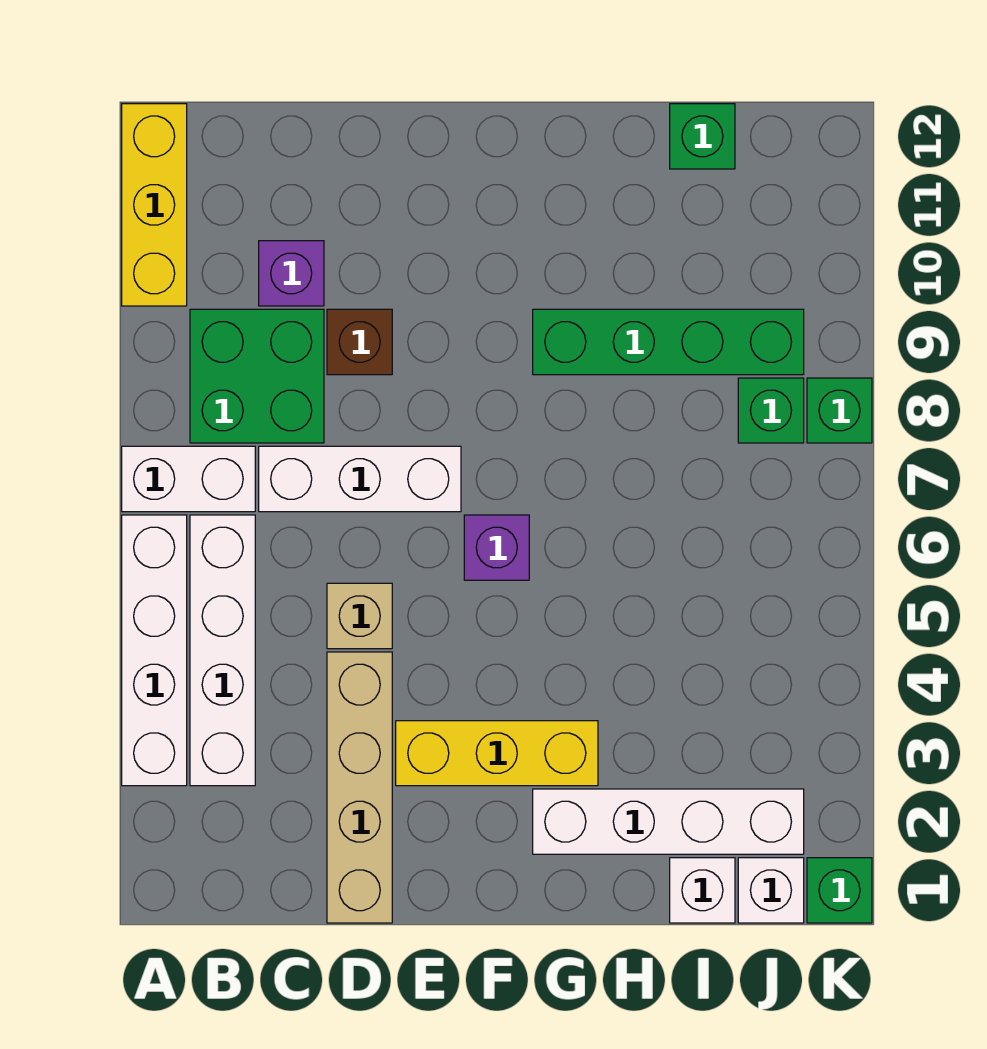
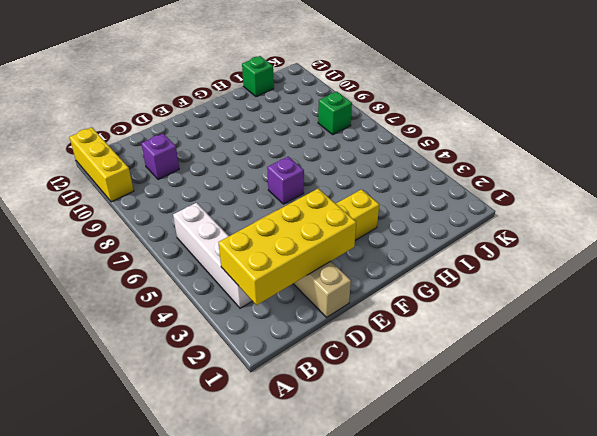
yellow 2x4 brick [218,189,356,305] -> none
none -> white 1x4 brick [122,515,187,786]
none -> white 1x2 brick [122,446,255,512]
none -> green 2x2 brick [190,309,324,443]

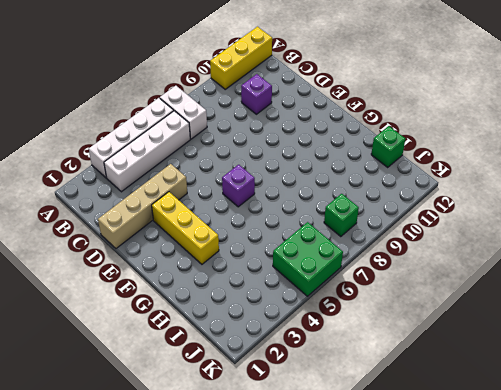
green 2x2 brick [273,222,343,296] -> green 2x2 brick moved to [190,309,324,443]
none -> white 1x3 brick [259,446,461,512]
none -> tan 1x1 brick [327,583,392,649]
none -> brown 1x1 brick [327,309,392,375]

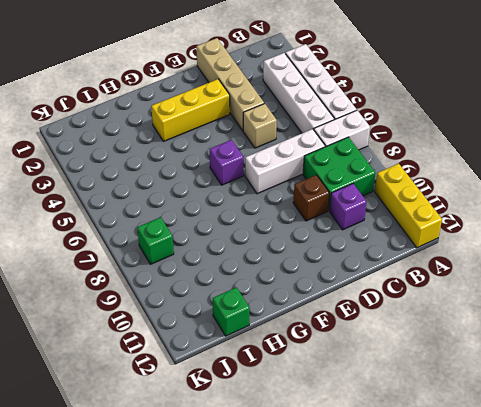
none -> white 1x4 brick [533,789,804,854]
none -> green 1x4 brick [533,309,804,375]
none -> white 1x1 brick [670,858,735,923]

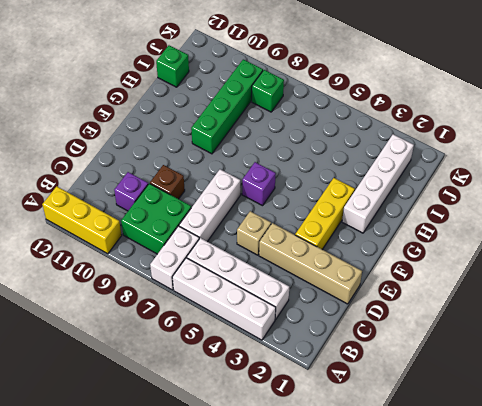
none -> white 1x1 brick [670,858,735,923]
none -> white 1x1 brick [738,858,804,923]
none -> green 1x1 brick [807,858,872,923]

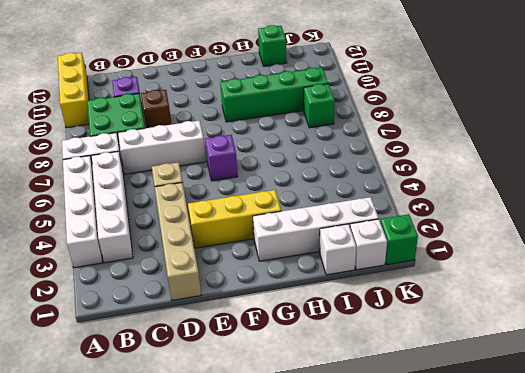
none -> green 1x1 brick [807,378,872,443]

